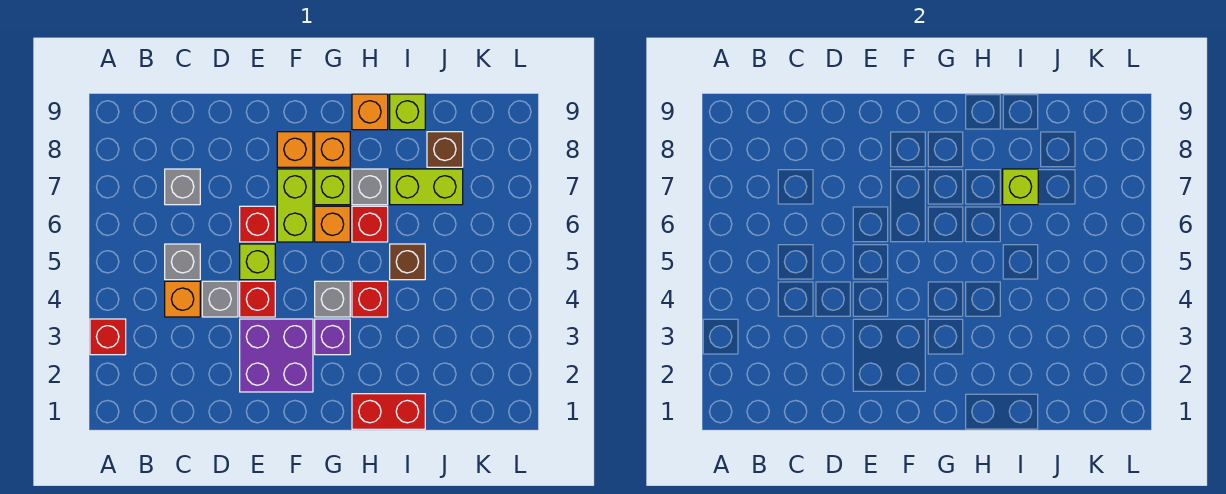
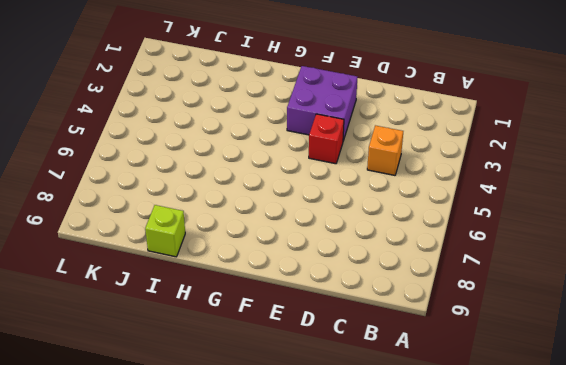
none -> red 1x1 brick [90,319,126,355]
none -> grey 1x1 brick [165,244,200,280]
none -> grey 1x1 brick [165,169,200,205]

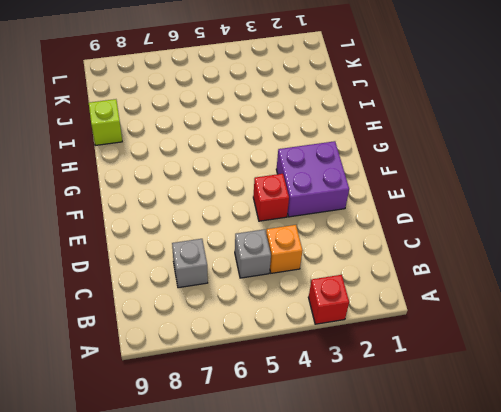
none -> grey 1x1 brick [202,281,238,317]
none -> lime 1x1 brick [240,244,275,280]
none -> red 1x1 brick [240,206,275,242]

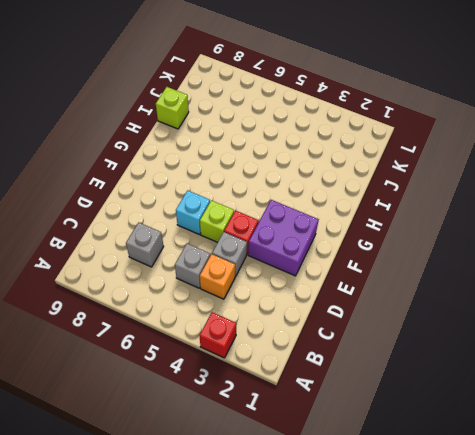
cyan 1x1 brick [176,190,210,235] -> red 1x1 brick [240,206,275,242]
none -> lime 1x2 brick [277,169,313,242]
none -> orange 1x1 brick [277,132,313,167]
none -> purple 1x1 brick [315,319,350,355]

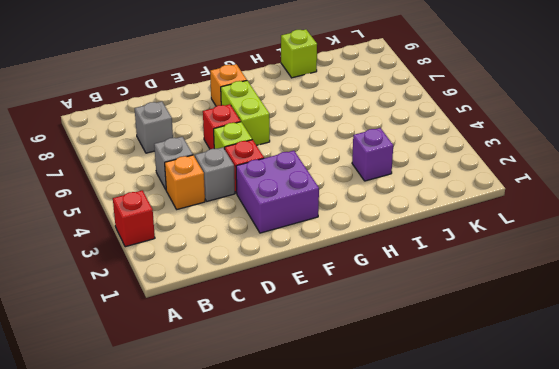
purple 1x1 brick [352,128,393,181] -> purple 1x1 brick moved to [315,319,350,355]
none -> grey 1x1 brick [315,281,350,317]
none -> orange 1x1 brick [315,206,350,242]
none -> lime 1x1 brick [315,169,350,205]

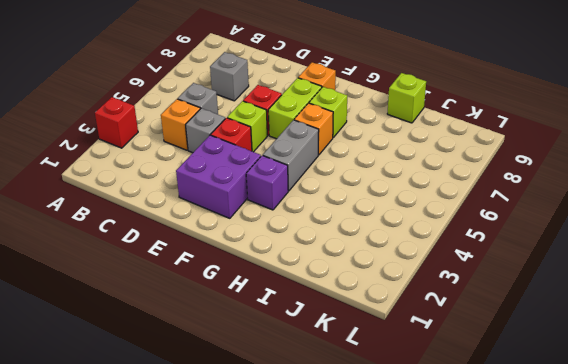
grey 1x2 brick [263,120,319,191] -> grey 1x1 brick [315,281,350,317]
none -> orange 1x1 brick [315,132,350,167]
none -> red 1x2 brick [352,394,425,429]
none -> red 1x1 brick [352,281,388,317]

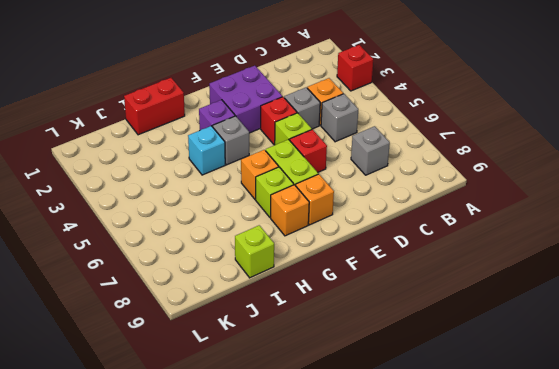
cyan 1x1 brick [188,126,225,175] -> red 1x1 brick [352,281,388,317]
none -> red 1x1 brick [352,206,388,242]
none -> grey 1x1 brick [352,169,388,205]
none -> orange 1x1 brick [352,94,388,130]

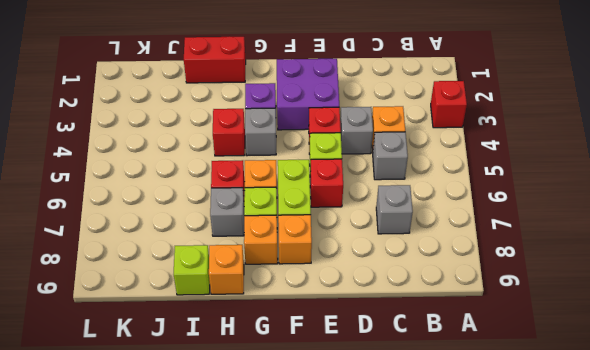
none -> brown 1x1 brick [390,244,425,280]
none -> lime 1x2 brick [390,169,463,205]
none -> brown 1x1 brick [427,132,463,167]

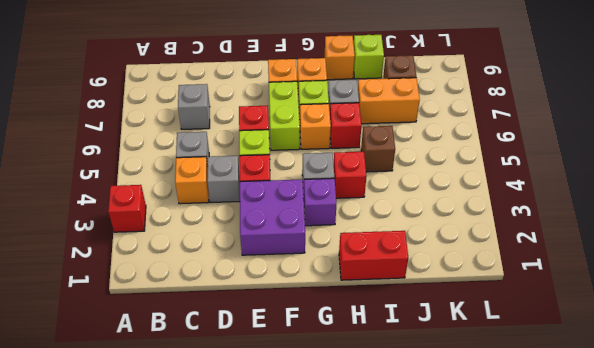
orange 1x2 brick [358,78,420,124] -> lime 1x2 brick [390,169,463,205]
none -> lime 1x1 brick [1003,169,1038,205]

